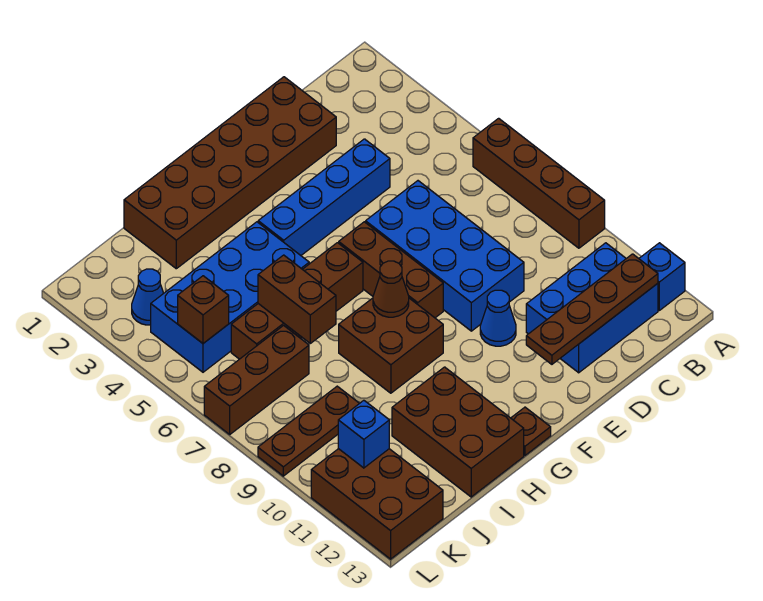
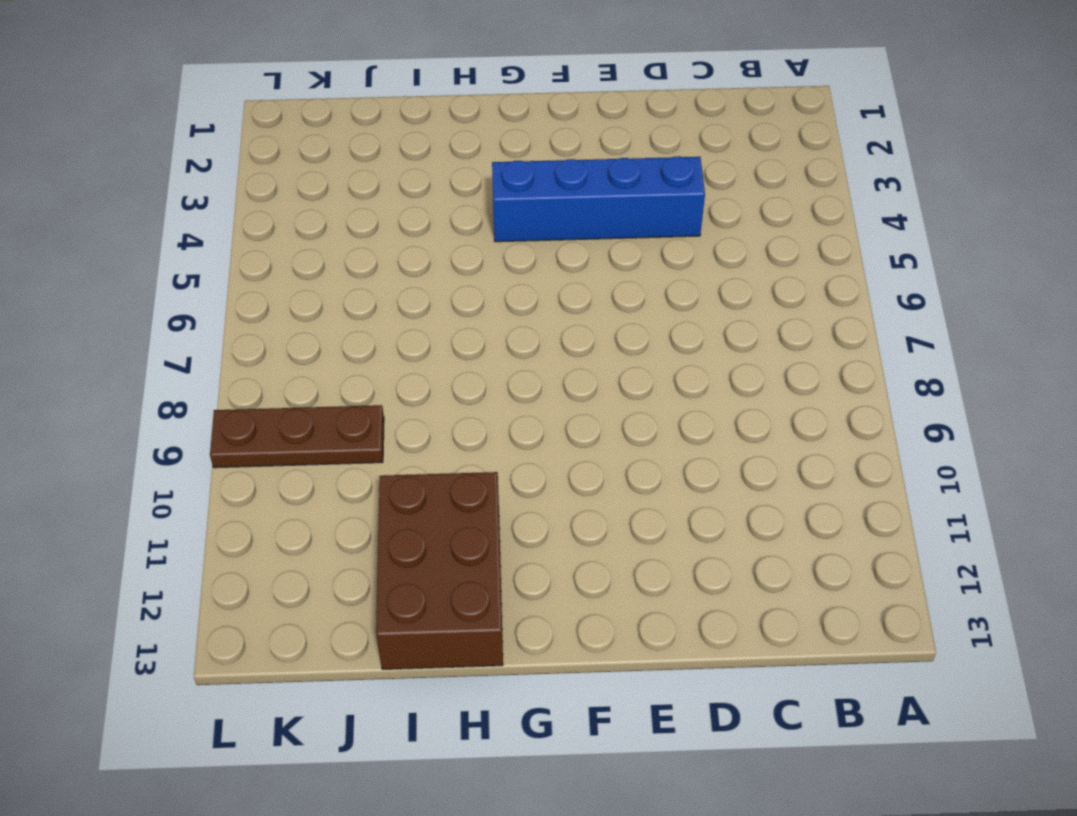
none -> brown 1x4 brick [473,118,605,248]
none -> blue 1x1 brick [639,243,685,310]
none -> blue 2x3 brick [526,243,658,373]

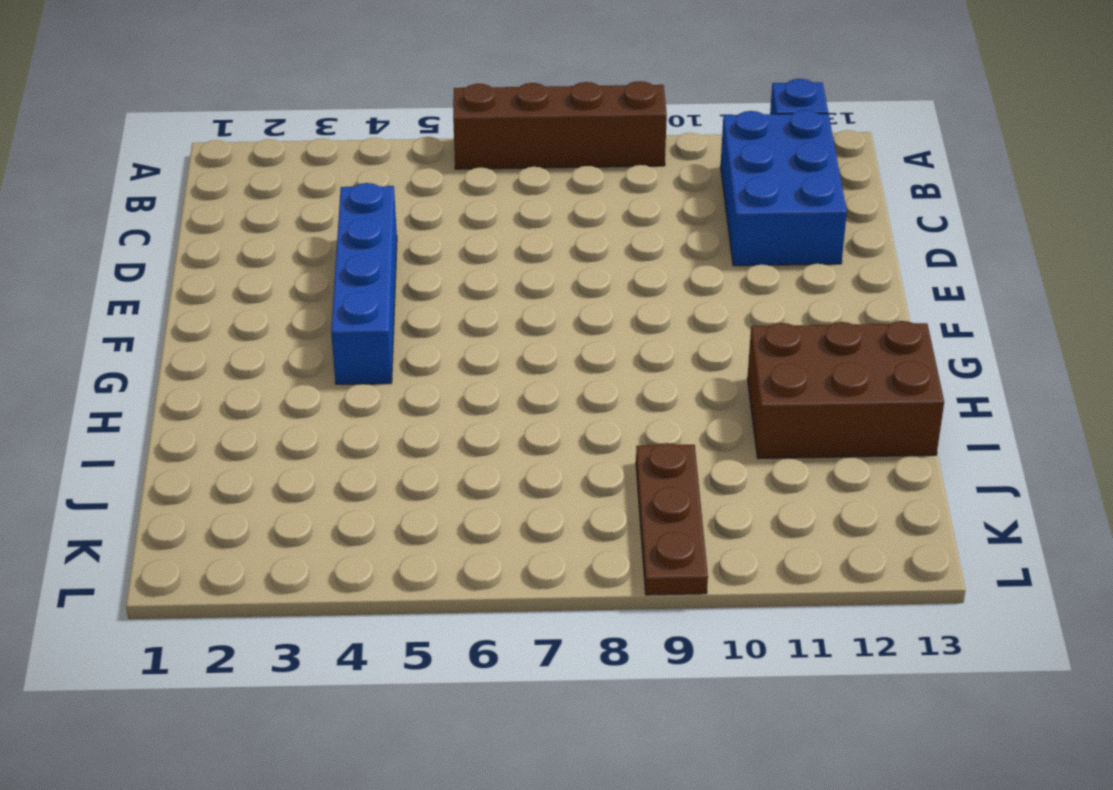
none -> brown 2x6 brick [124,77,336,269]
none -> blue 2x4 brick [366,181,524,331]
none -> blue 1x1 cone [480,290,516,346]

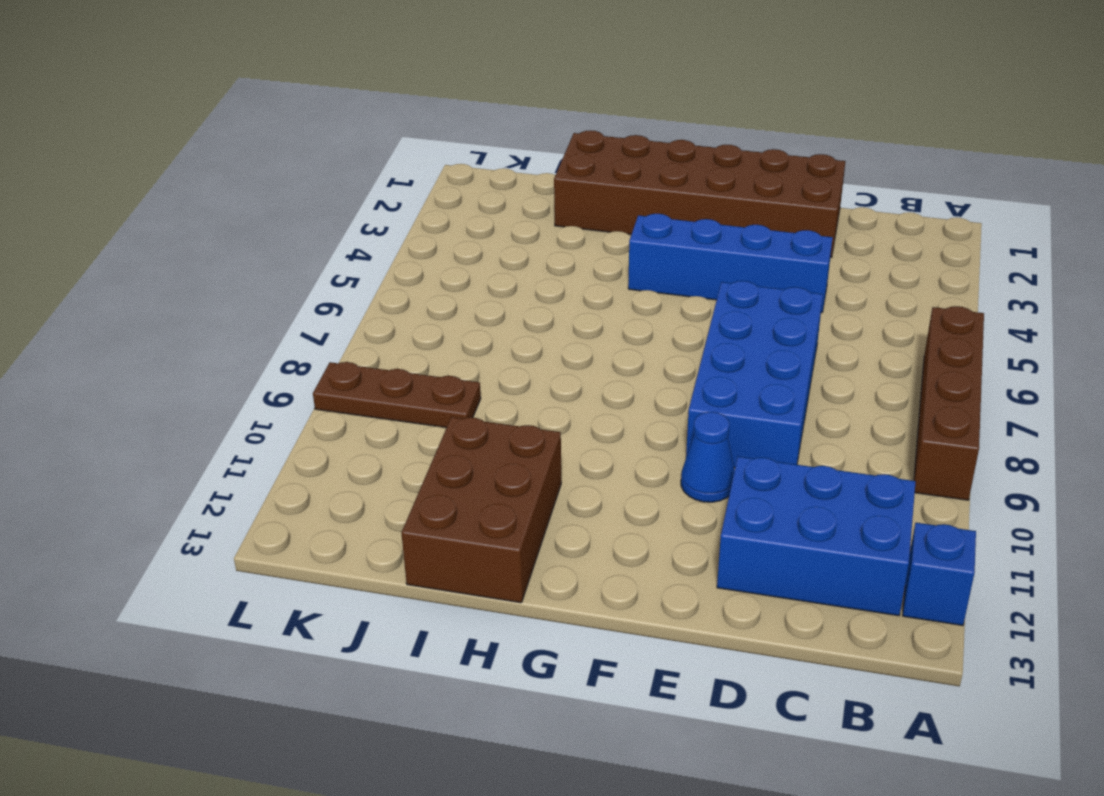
none -> brown 1x3 brick [339,222,443,318]
none -> brown 1x4 brick [231,243,363,359]
none -> brown 2x2 brick [339,298,443,393]

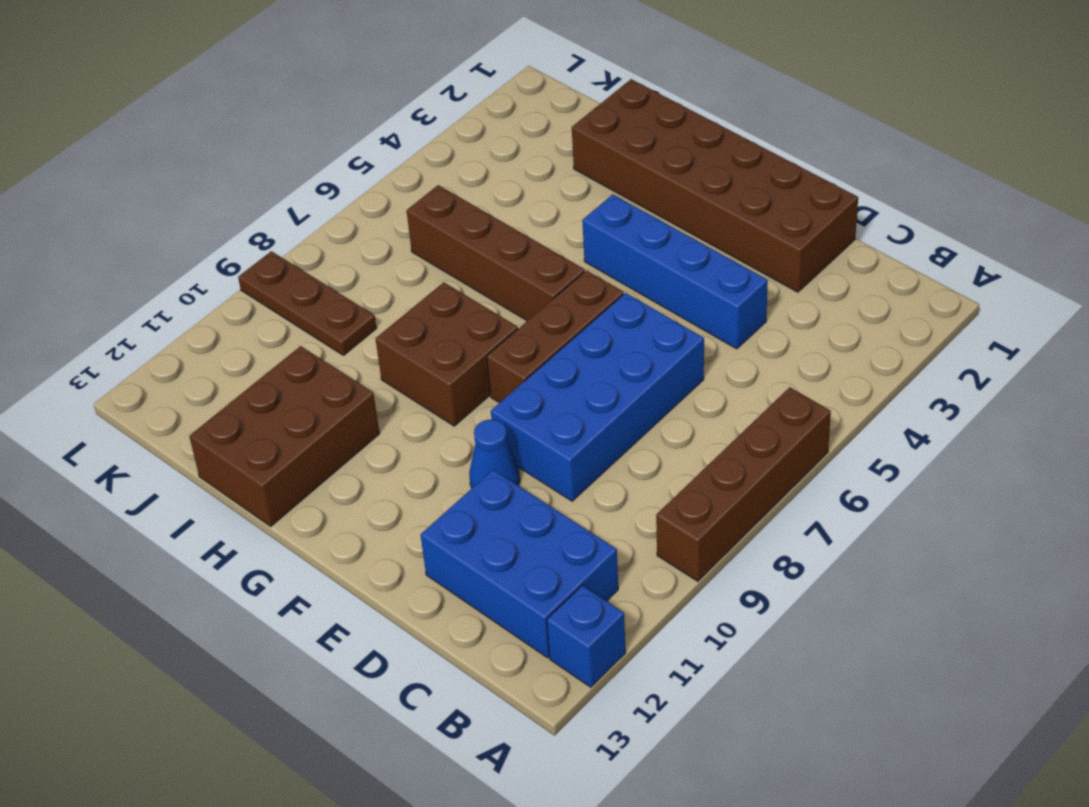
none -> brown 1x1 plate [511,407,551,455]
none -> blue 2x4 brick [151,222,309,372]
none -> brown 1x3 brick [204,326,309,434]

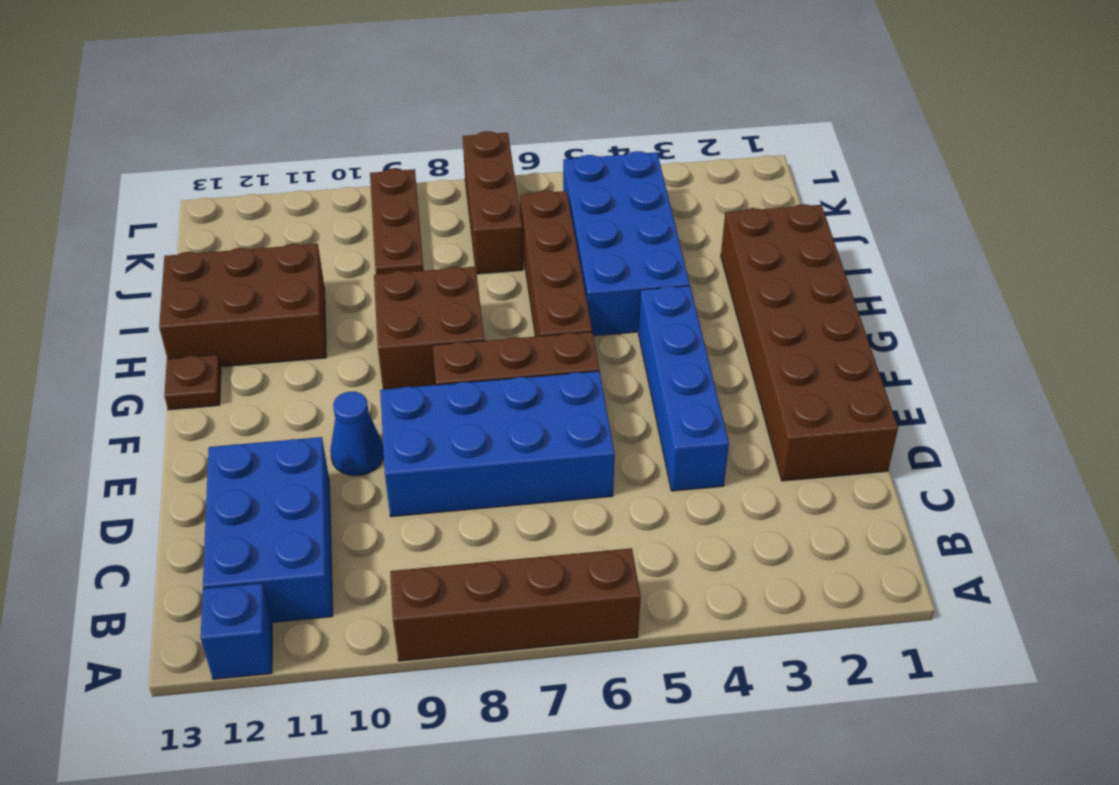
none -> blue 1x1 cone [132,269,164,325]
none -> brown 2x3 brick [311,449,443,559]
none -> brown 1x4 plate [526,254,658,364]

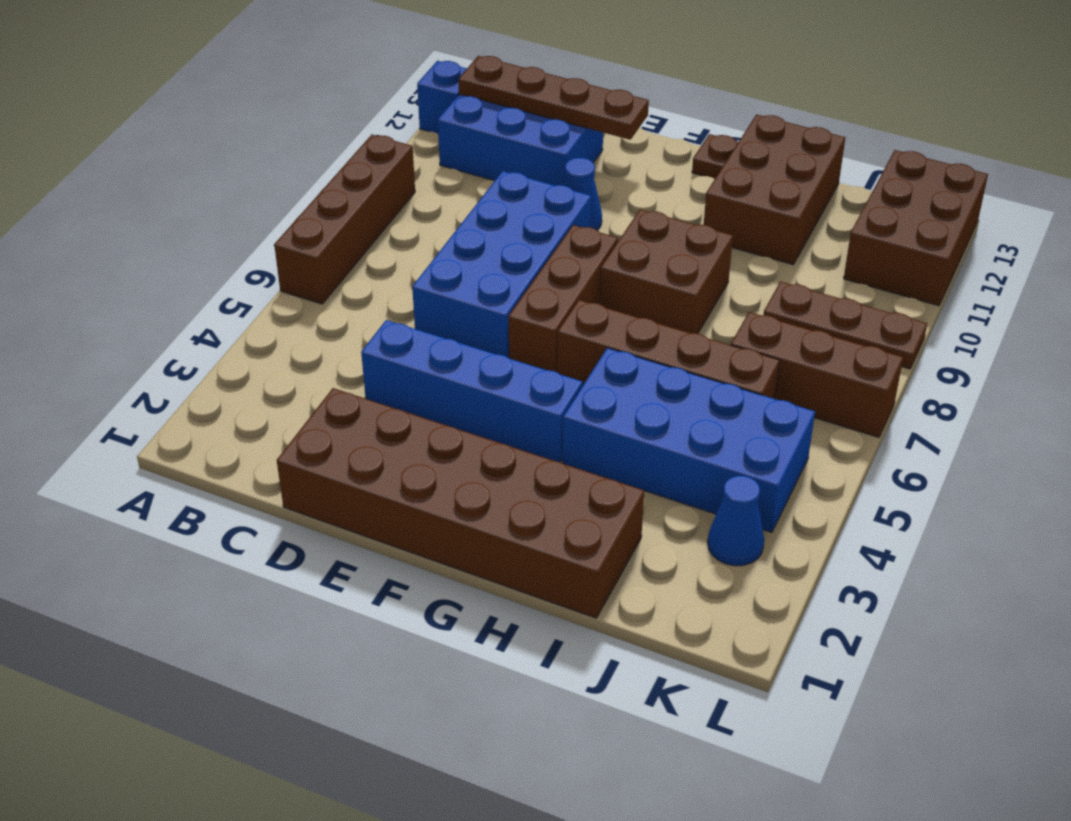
none -> brown 1x1 cone [373,261,409,317]
none -> brown 1x2 brick [258,255,336,343]
none -> brown 1x1 brick [178,276,229,343]

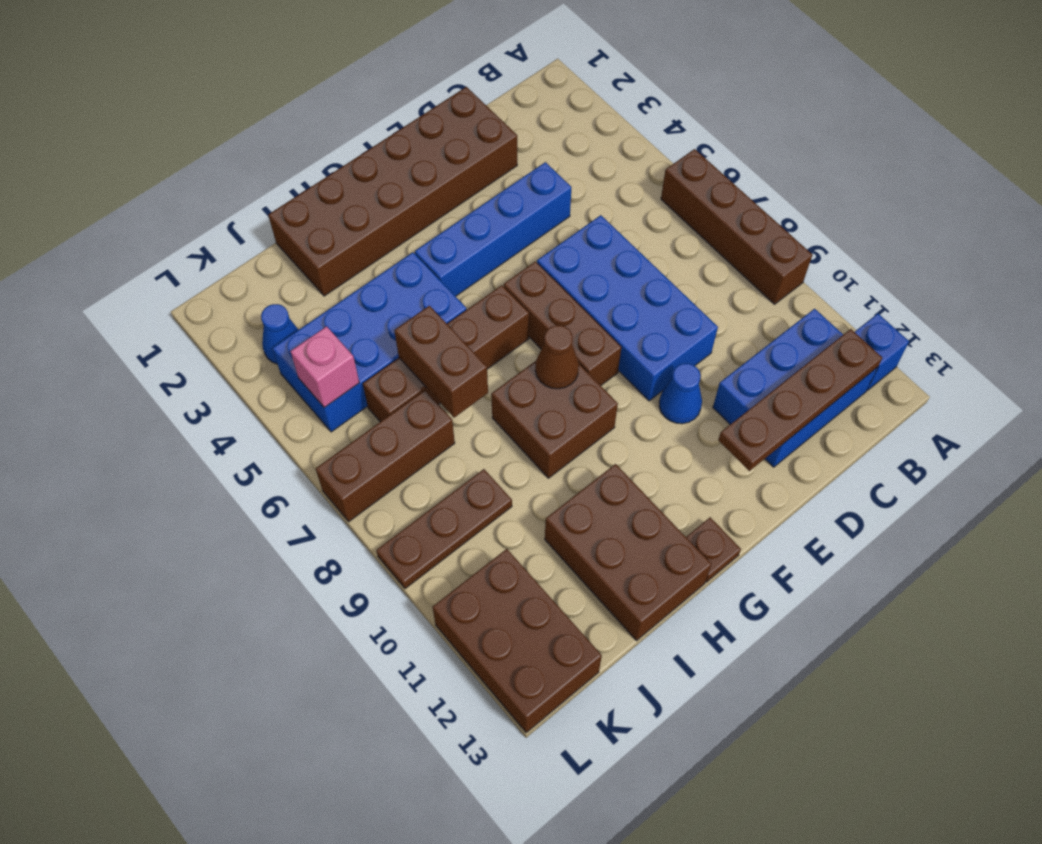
pink 1x1 brick [290,326,359,408] -> brown 1x1 brick [178,276,229,343]
none -> blue 1x1 brick [338,400,389,468]

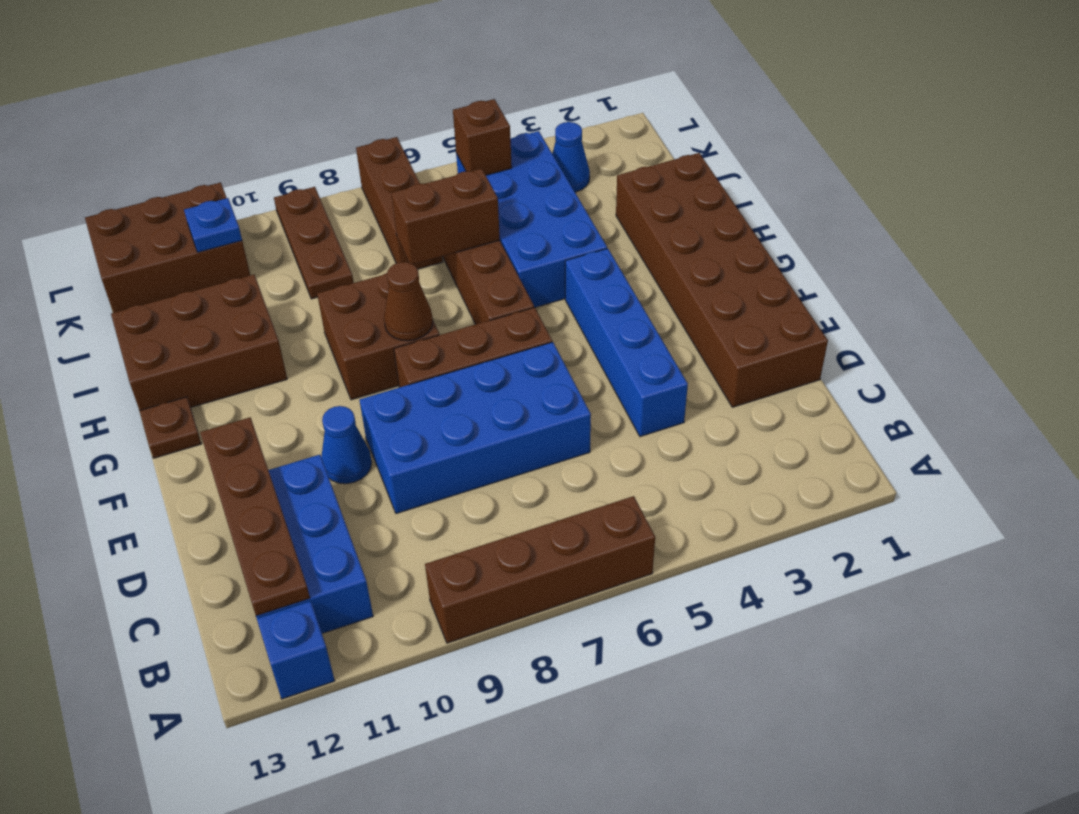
blue 1x1 plate [184,198,242,252] -> blue 1x1 brick [338,400,389,468]

